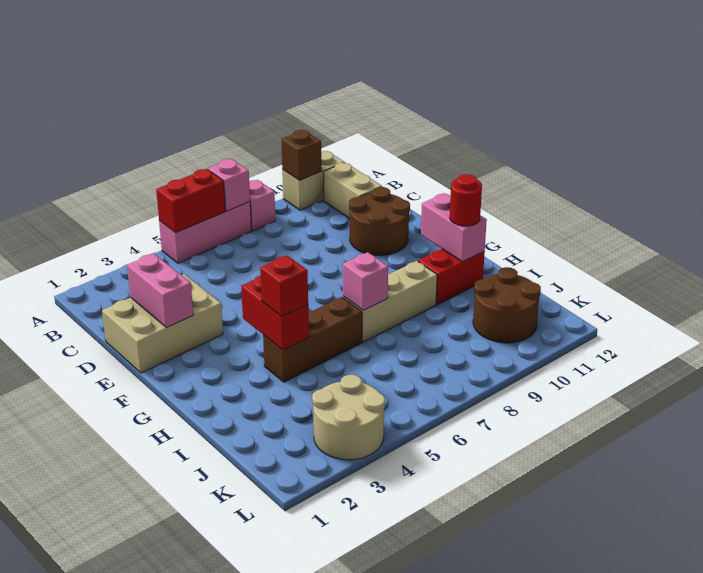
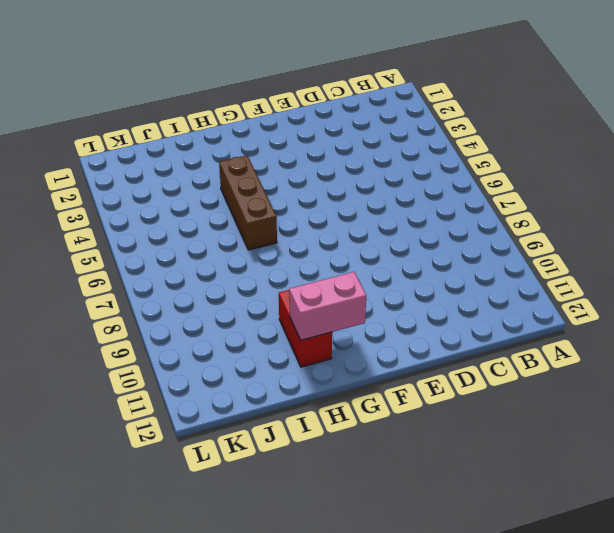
none -> pink 1x3 brick [159,202,252,263]
none -> pink 1x1 brick [249,180,275,231]
none -> tan 1x2 brick [282,151,344,210]

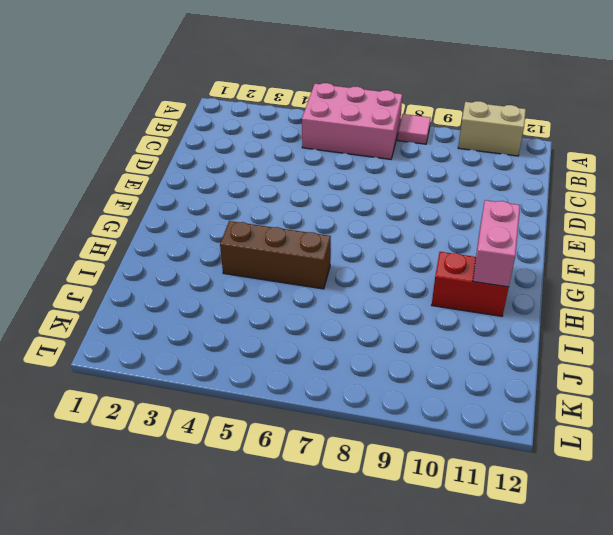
pink 2x3 brick [302,83,402,159] -> pink 1x3 brick [159,202,252,263]
pink 1x1 tile [398,114,431,144] -> pink 1x1 brick [249,180,275,231]
none -> tan 1x2 brick [324,163,382,218]
none -> tan 2x3 brick [102,274,223,373]
none -> brown 2x2 round brick [349,187,410,255]

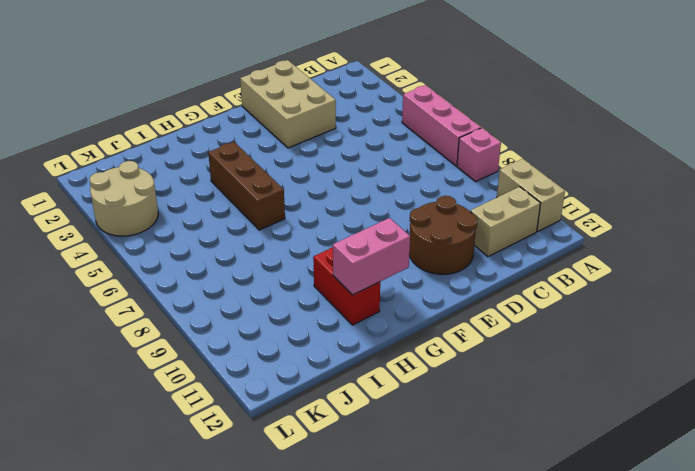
none -> tan 1x3 brick [343,261,437,342]
none -> brown 2x2 round brick [473,267,541,343]
none -> red 1x2 brick [156,169,225,233]

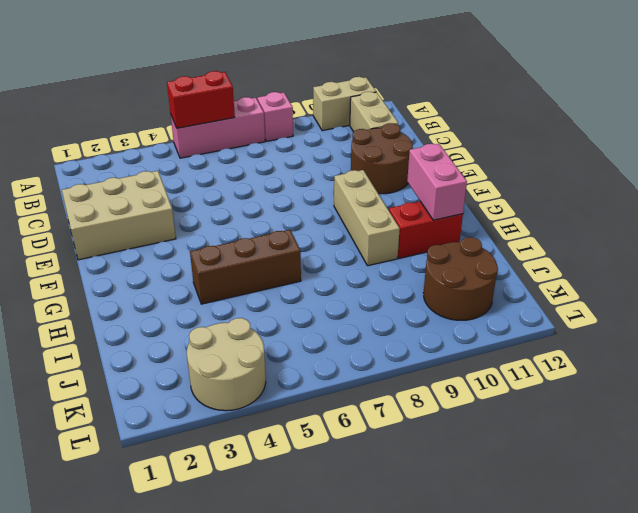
tan 1x3 brick [334,170,400,266] -> tan 1x3 brick turned to [343,261,437,342]
none -> pink 1x1 brick [208,159,250,211]
none -> brown 1x1 brick [281,130,322,180]
none -> pink 1x2 brick [127,254,193,328]

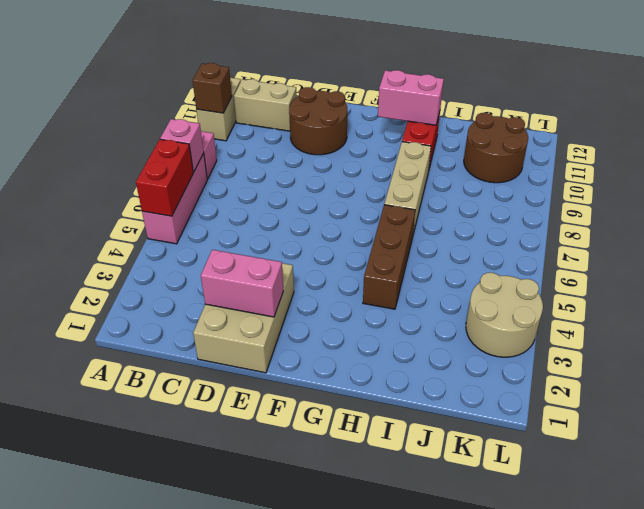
none -> red 1x2 brick [241,276,309,350]
none -> pink 1x1 brick [343,252,388,310]
none -> red 1x1 brick [260,255,308,317]

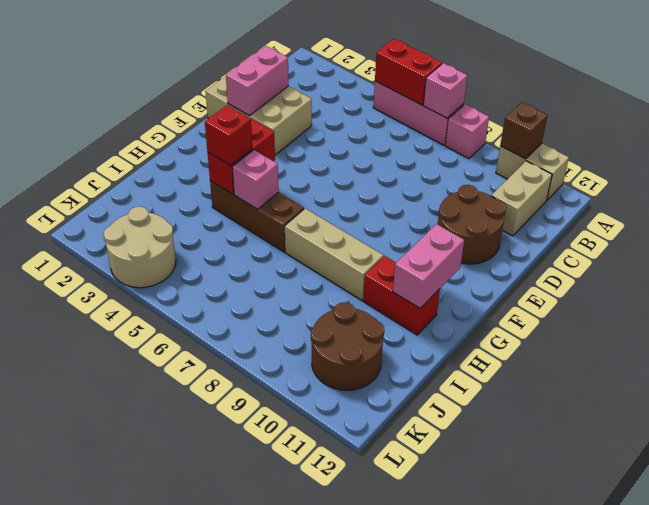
pink 1x1 brick [232,150,279,209] -> pink 1x1 brick moved to [343,252,388,310]
none -> red 1x1 round brick [450,174,482,226]

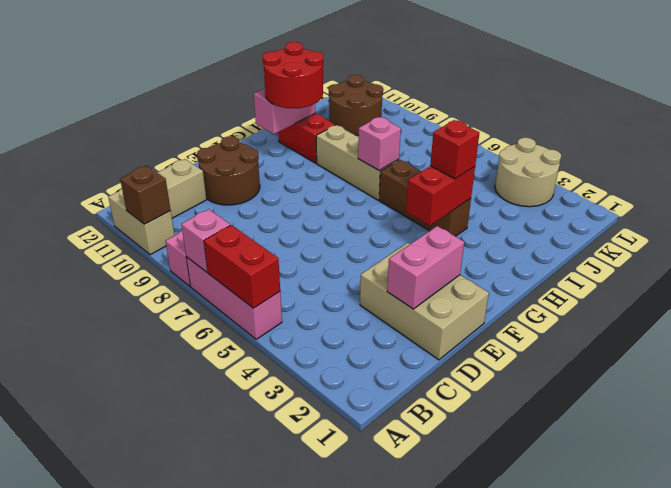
red 2x2 round brick [263,42,323,108] -> red 1x1 round brick [450,174,482,226]

